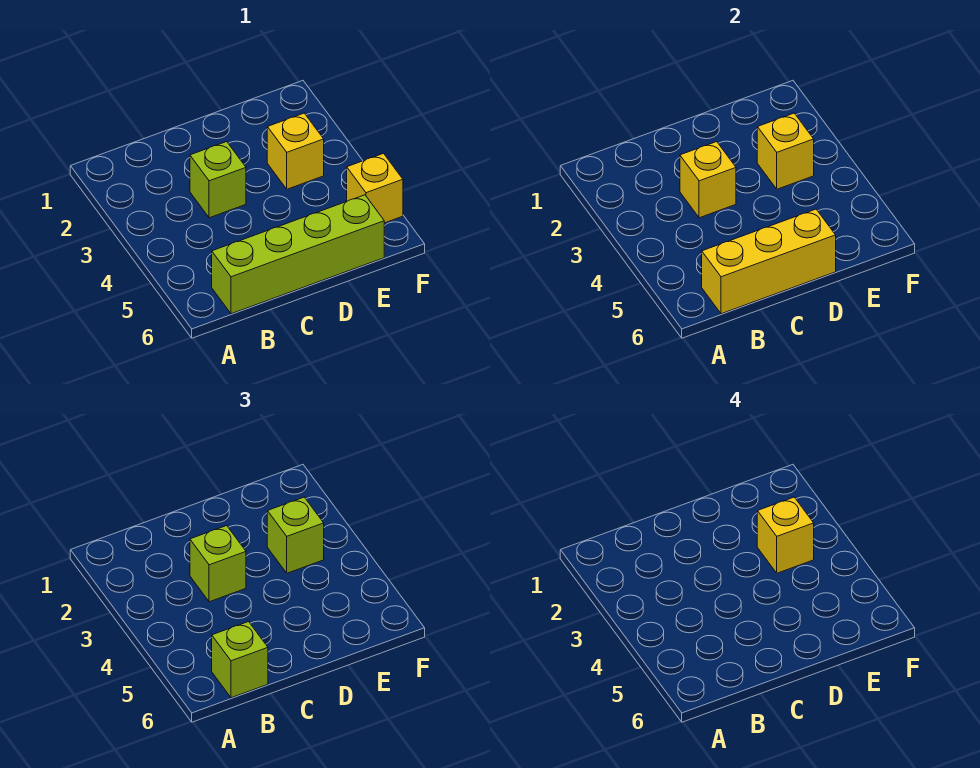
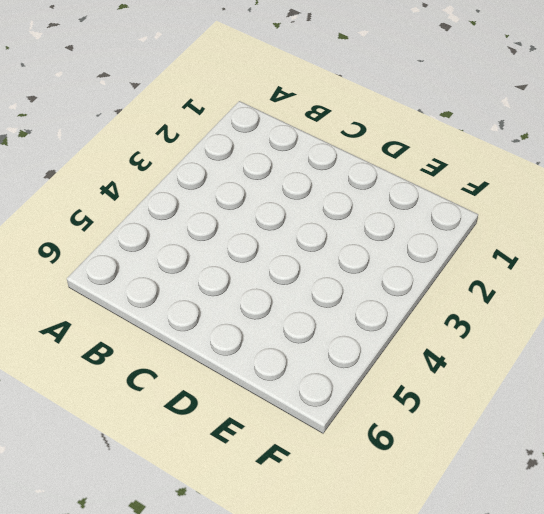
none -> lime 1x4 brick [212,195,384,314]
none -> lime 1x1 brick [190,142,246,218]

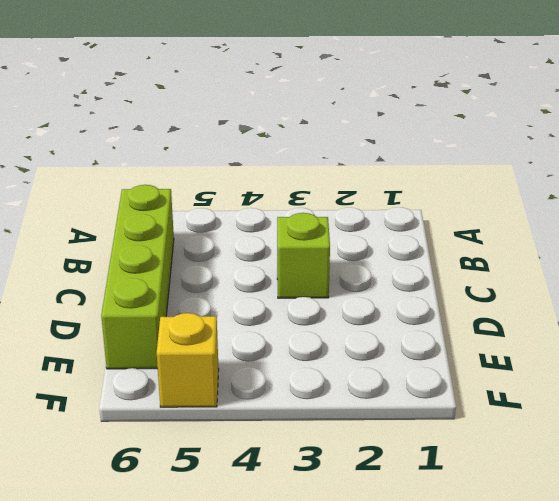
none -> yellow 1x1 brick [267,113,324,189]
none -> yellow 1x3 brick [702,209,836,314]

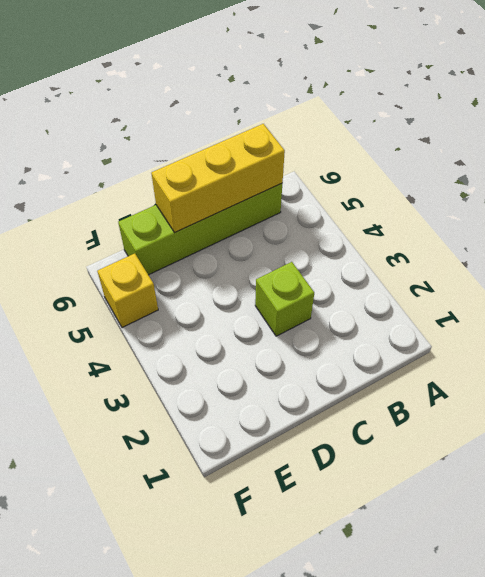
none -> yellow 1x1 brick [267,113,324,189]
none -> yellow 1x1 brick [680,142,736,218]

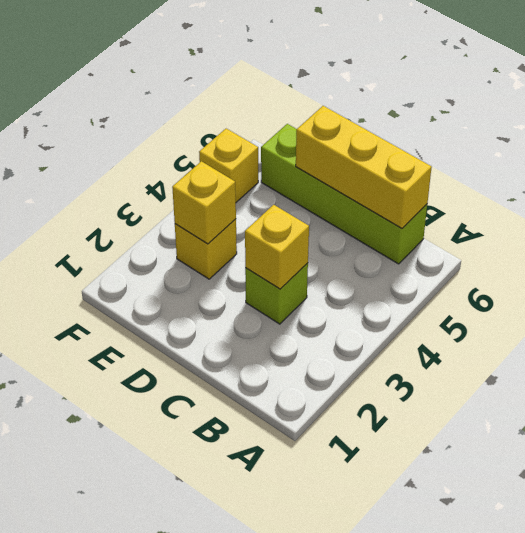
none -> lime 1x1 brick [212,622,268,698]
none -> lime 1x1 brick [190,526,246,602]

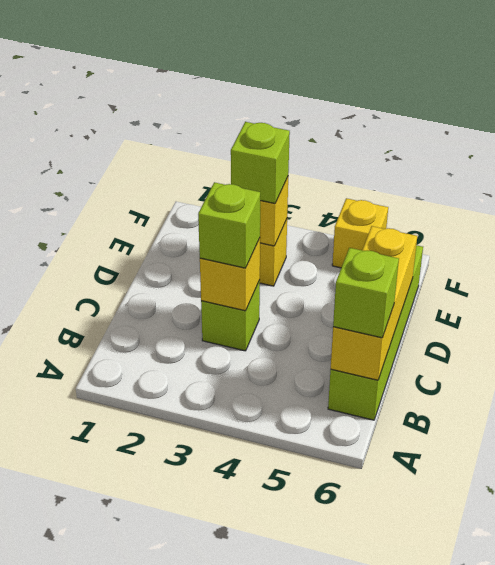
none -> yellow 1x1 brick [757,497,814,573]

